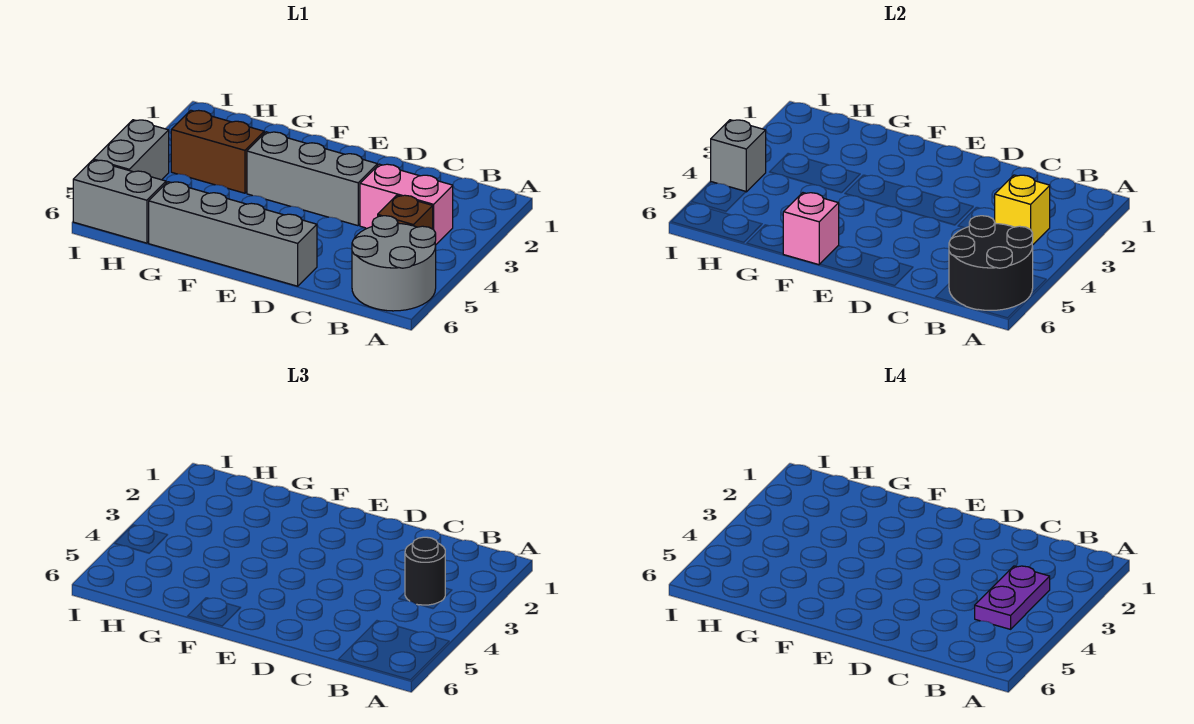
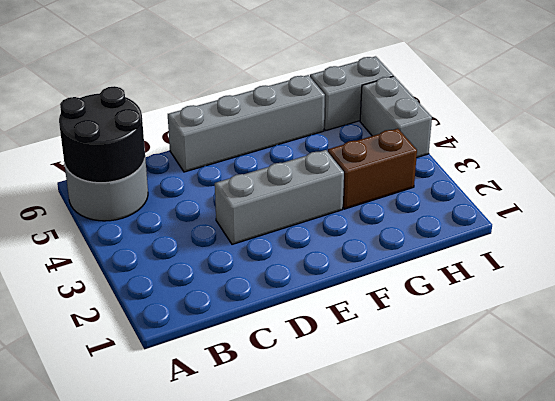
none -> pink 1x2 brick [360,164,453,245]
none -> brown 1x1 brick [378,195,433,229]
none -> yellow 1x1 brick [995,175,1050,245]

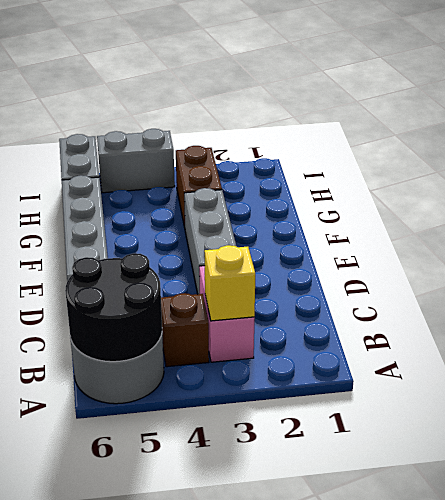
none -> pink 1x1 brick [783,193,839,265]
none -> grey 1x1 brick [711,120,766,192]
none -> black 1x1 round brick [405,537,445,605]

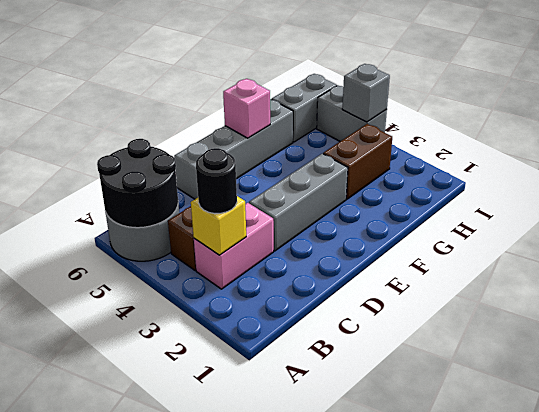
none -> purple 1x2 plate [975,566,1050,629]

